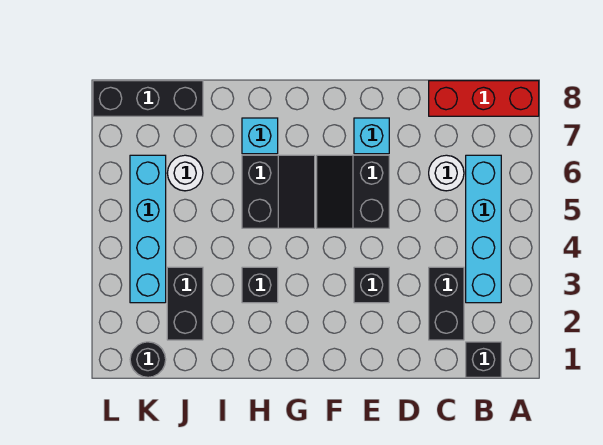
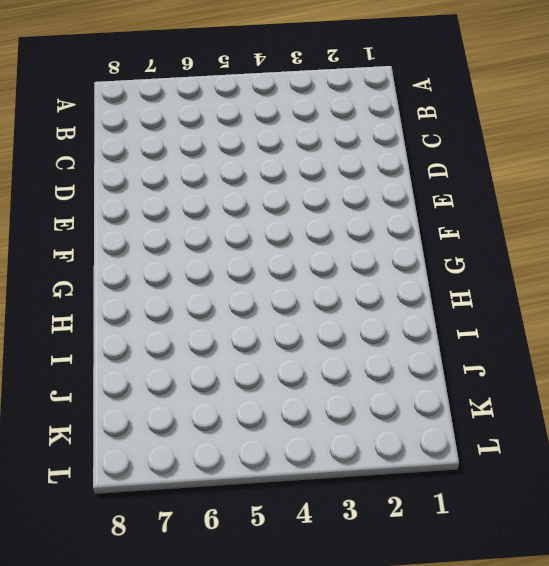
none -> red 1x3 brick [429,81,539,116]
none -> black 1x1 brick [466,342,501,377]
none -> cyan 1x4 brick [466,155,501,303]

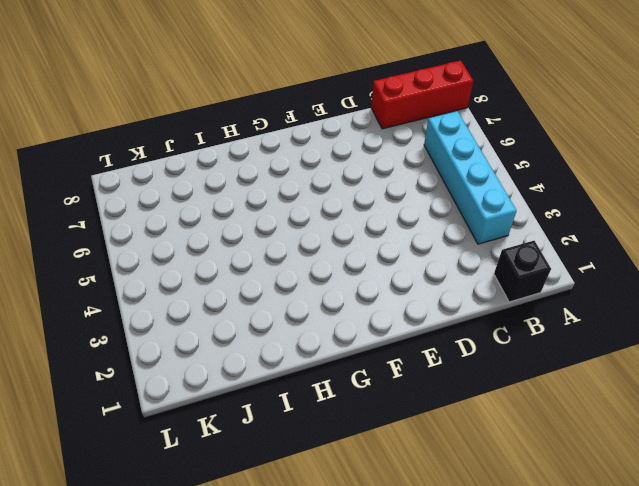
none -> black 1x2 brick [429,267,464,340]
none -> white 1x1 round brick [429,155,464,191]
none -> black 1x1 brick [354,267,389,303]

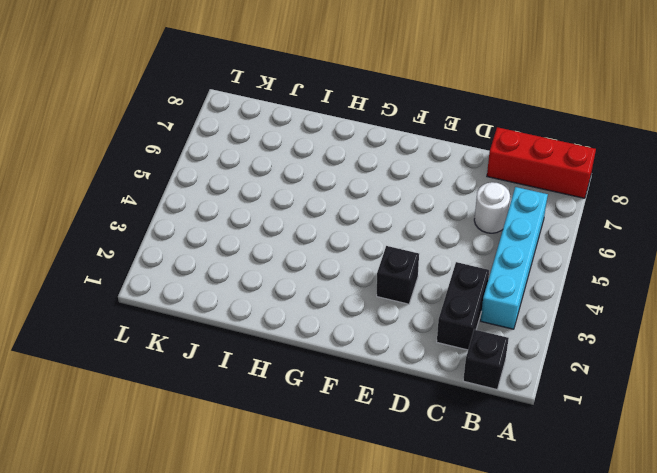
none -> black 2x2 slope [317,155,389,228]
none -> cyan 1x1 brick [354,118,389,154]
none -> black 2x2 slope [242,155,315,228]

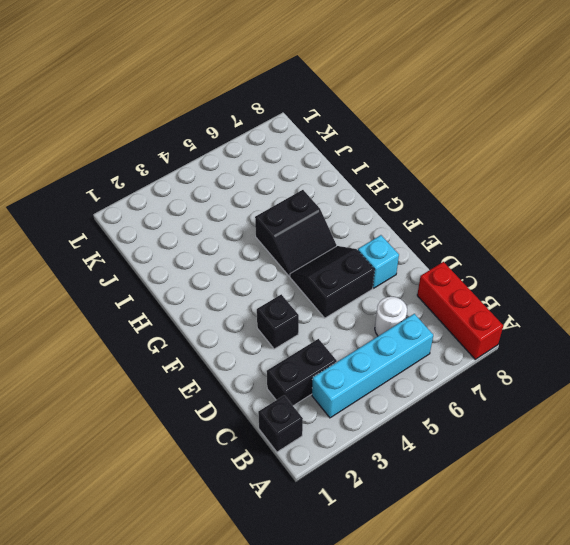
none -> black 1x1 brick [242,267,278,303]
none -> cyan 1x1 brick [242,118,278,154]
none -> black 1x2 brick [167,267,203,340]

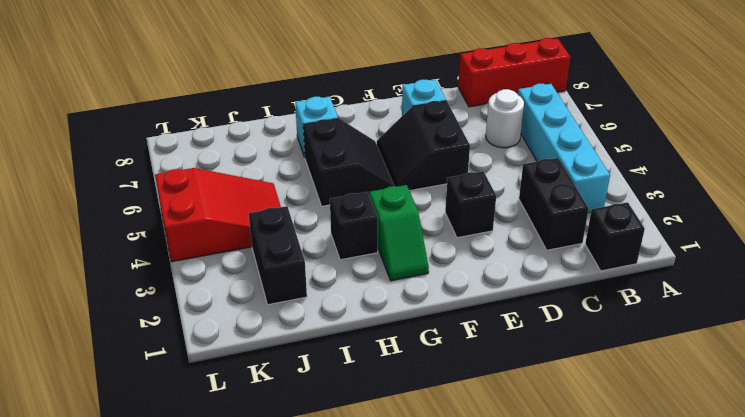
green 1x2 slope [369,185,429,281] -> none
red 2x3 slope [155,168,281,262] -> cyan 1x4 brick [130,155,166,303]
none -> white 1x1 round brick [167,155,203,191]
none -> black 1x3 brick [93,81,203,116]
none -> black 1x1 round brick [130,342,166,377]

